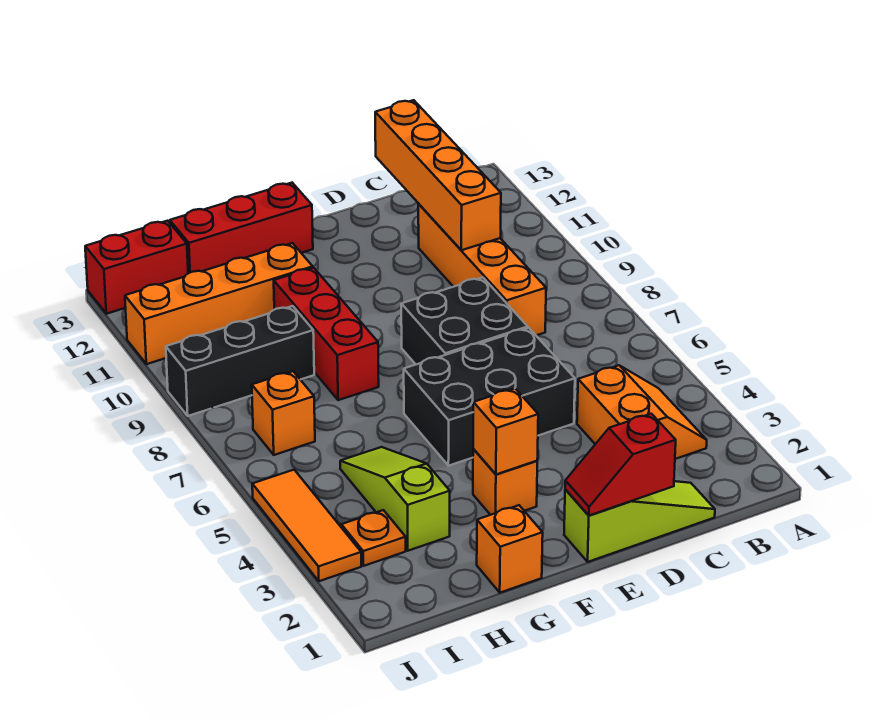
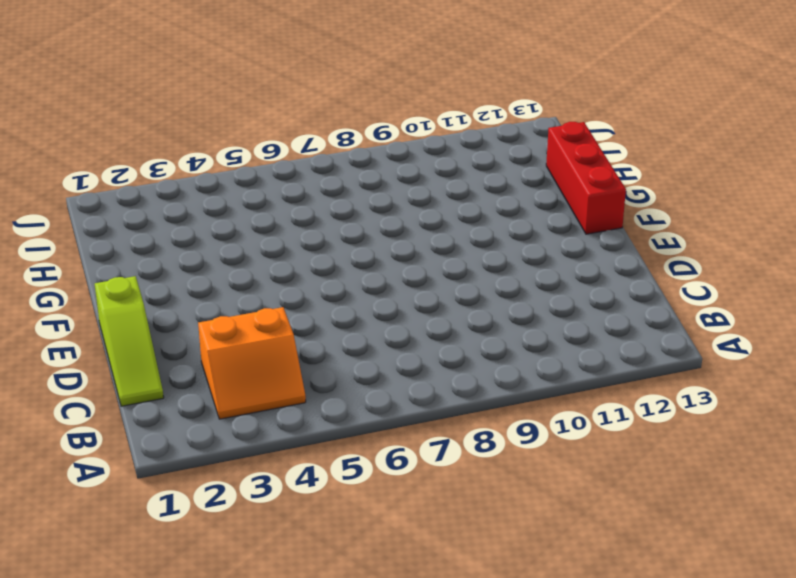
none -> orange 1x4 brick [418,204,546,335]
none -> black 2x3 brick [404,328,575,466]
none -> black 2x2 brick [401,277,528,364]

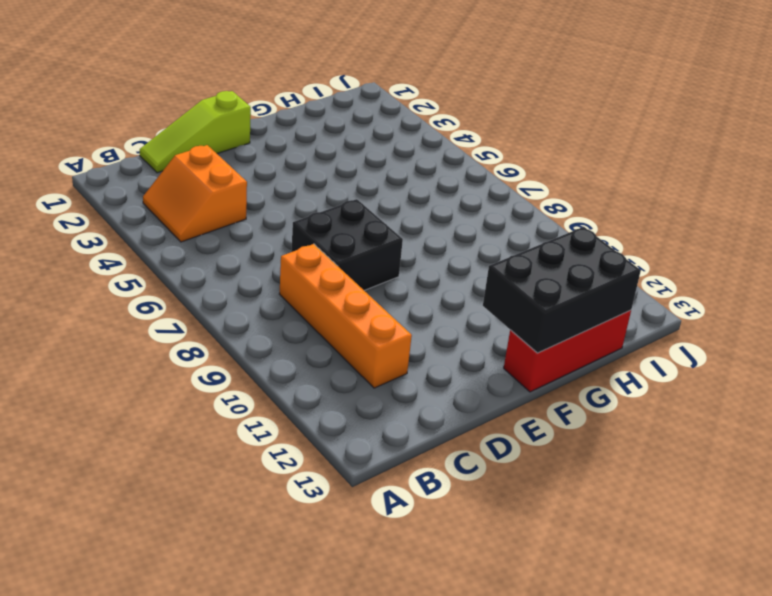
black 2x3 brick [483,227,641,353] -> black 2x3 brick moved to [404,328,575,466]
none -> orange 1x1 brick [473,449,537,515]
none -> orange 1x1 brick [477,505,543,593]
none -> red 1x3 brick [274,268,379,400]

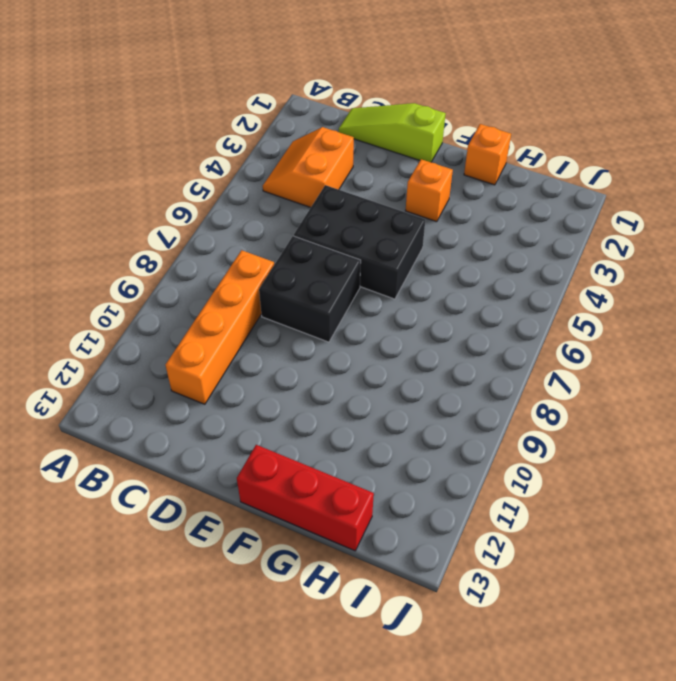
none -> red 1x3 brick [274,268,379,400]
none -> orange 1x4 brick [125,243,313,364]
none -> lime 1x3 slope [340,447,450,551]

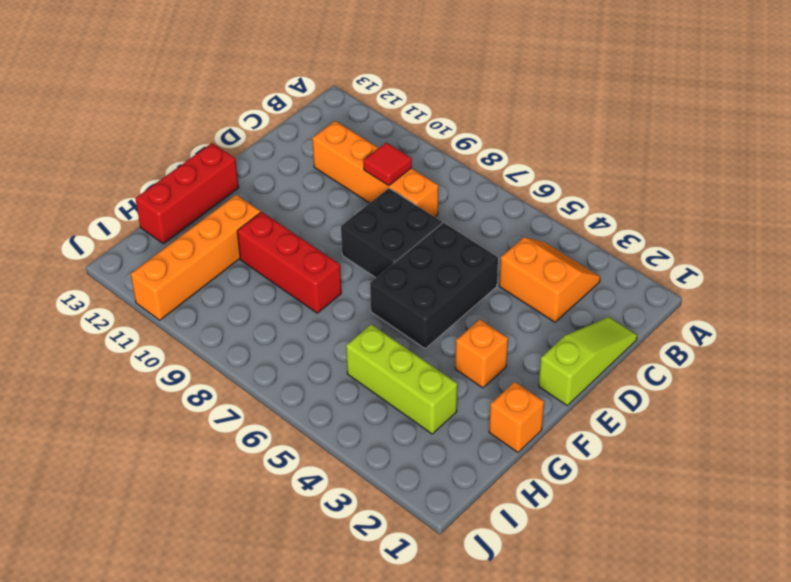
red 1x1 tile [363,142,412,186] -> none
lime 1x3 brick [346,324,457,434] -> lime 1x3 slope [340,447,450,551]
none -> black 1x3 brick [166,306,314,416]
none -> orange 1x1 plate [341,510,406,566]
none -> orange 1x1 brick [252,371,315,455]

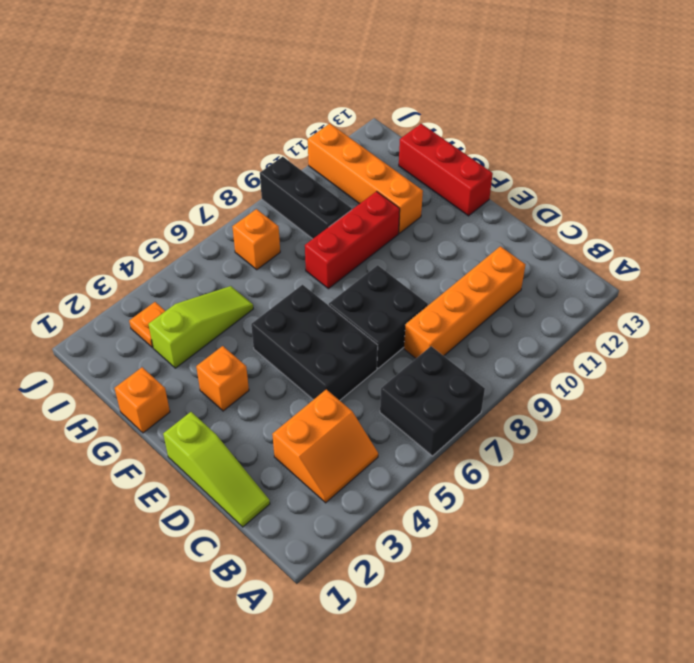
black 2x2 brick [380,346,485,456] -> none
none -> red 1x2 brick [85,221,188,314]
none -> orange 1x3 tile [252,470,361,581]
none -> orange 1x4 brick [375,100,501,250]

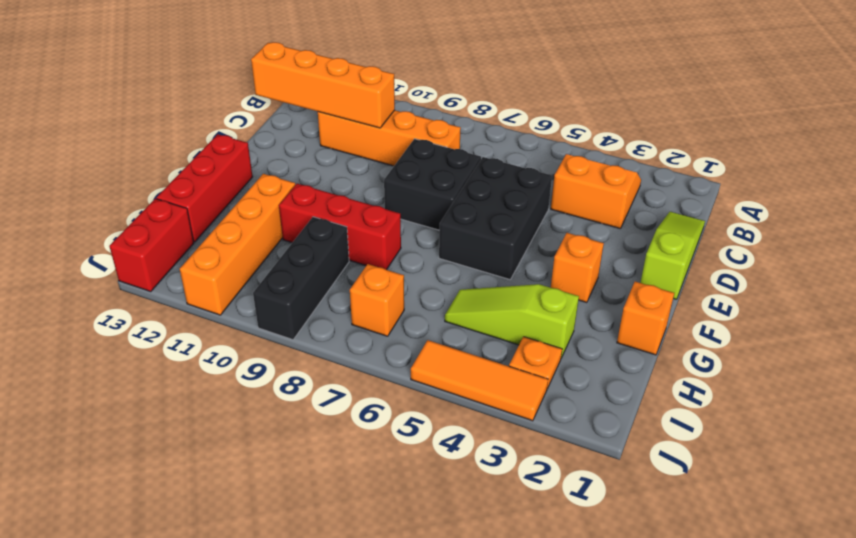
none -> red 1x2 slope [565,414,676,515]
none -> orange 1x1 brick [473,388,538,474]

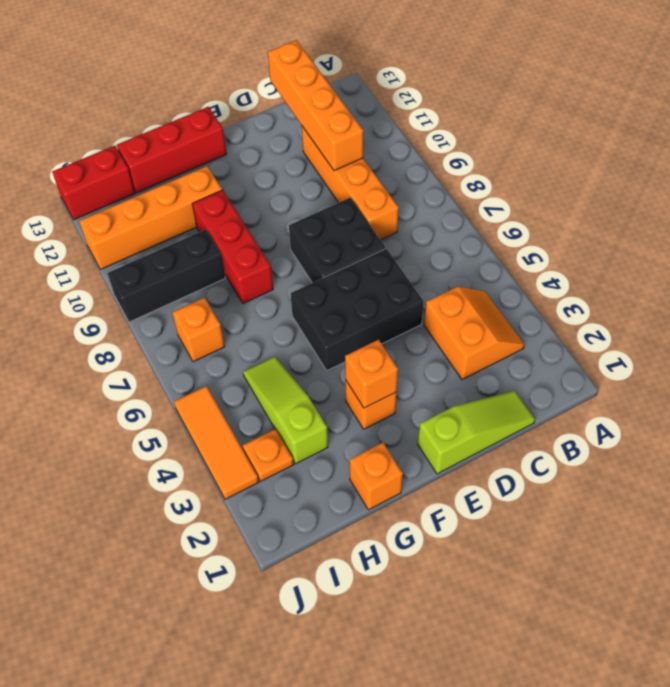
none -> red 1x2 slope [565,414,676,515]

